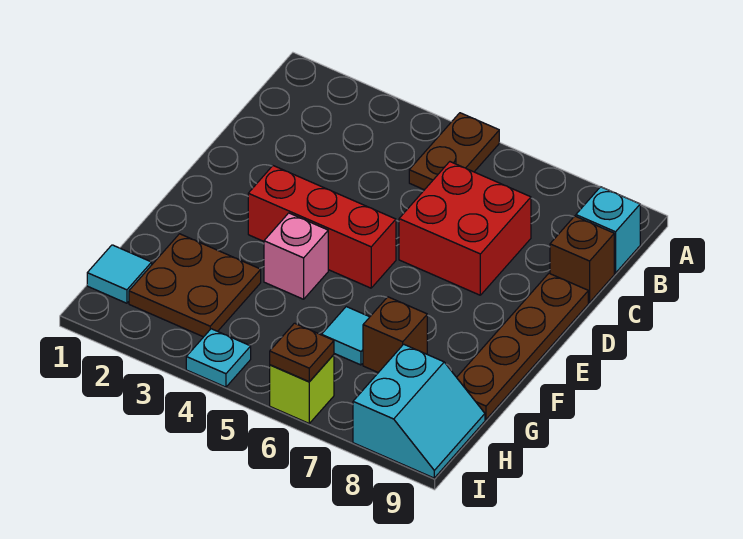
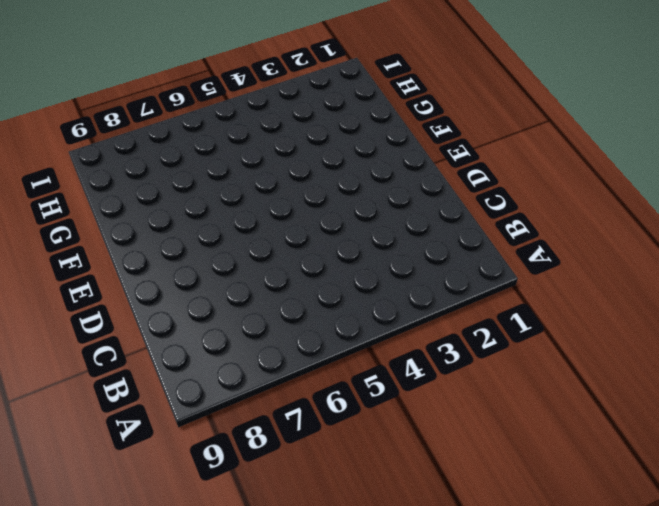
none -> brown 1x2 plate [409,113,499,190]
none -> cyan 1x1 brick [576,187,640,273]
none -> red 2x2 brick [399,162,531,295]

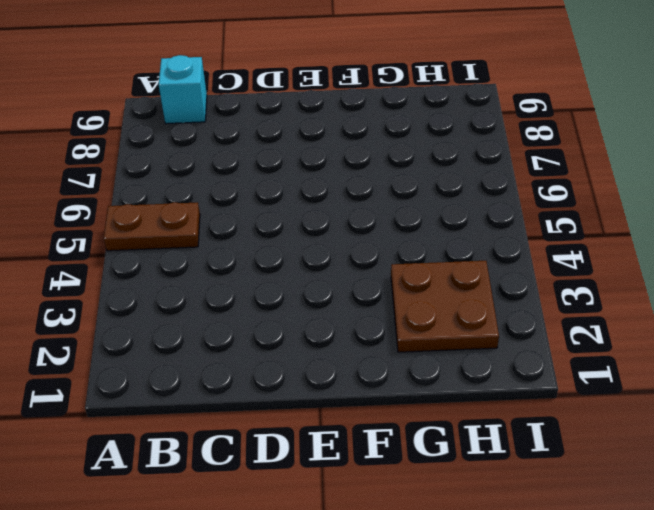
none -> red 2x2 brick [399,162,531,295]
none -> brown 1x1 brick [550,216,614,302]
none -> brown 1x4 plate [457,273,588,419]

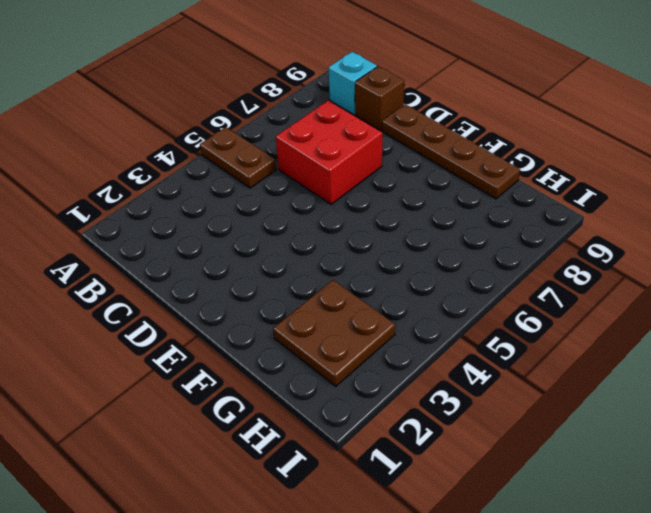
none -> red 1x3 brick [248,166,396,288]
none -> pink 1x1 brick [264,213,328,299]
none -> cyan 1x1 tile [321,307,369,365]

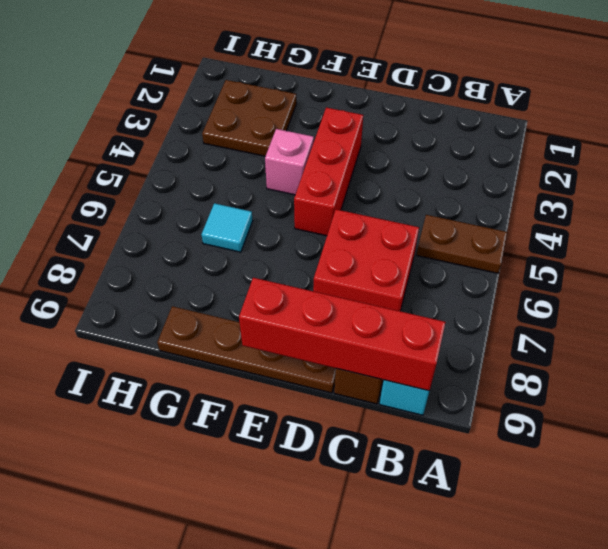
red 1x4 brick [239,278,446,391] -> none
none -> brown 1x1 brick [363,297,427,373]
none -> cyan 1x1 tile [87,245,152,303]
none -> cyan 2x2 slope [353,344,485,478]

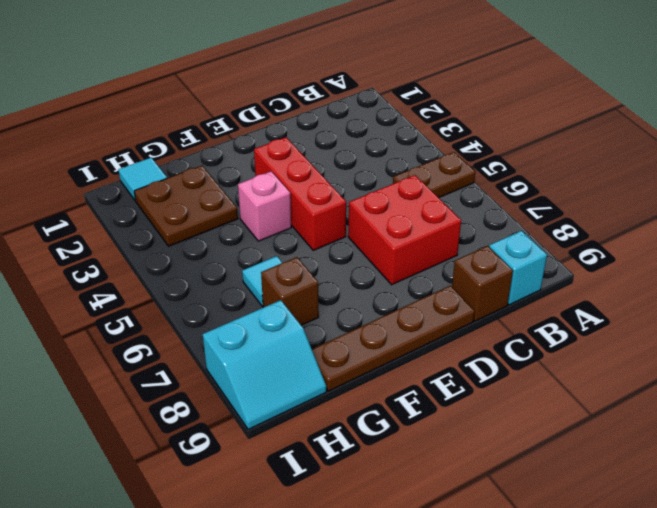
none -> cyan 1x1 plate [186,329,251,387]
none -> lime 1x1 brick [270,355,334,423]
none -> brown 1x1 plate [270,323,334,382]

